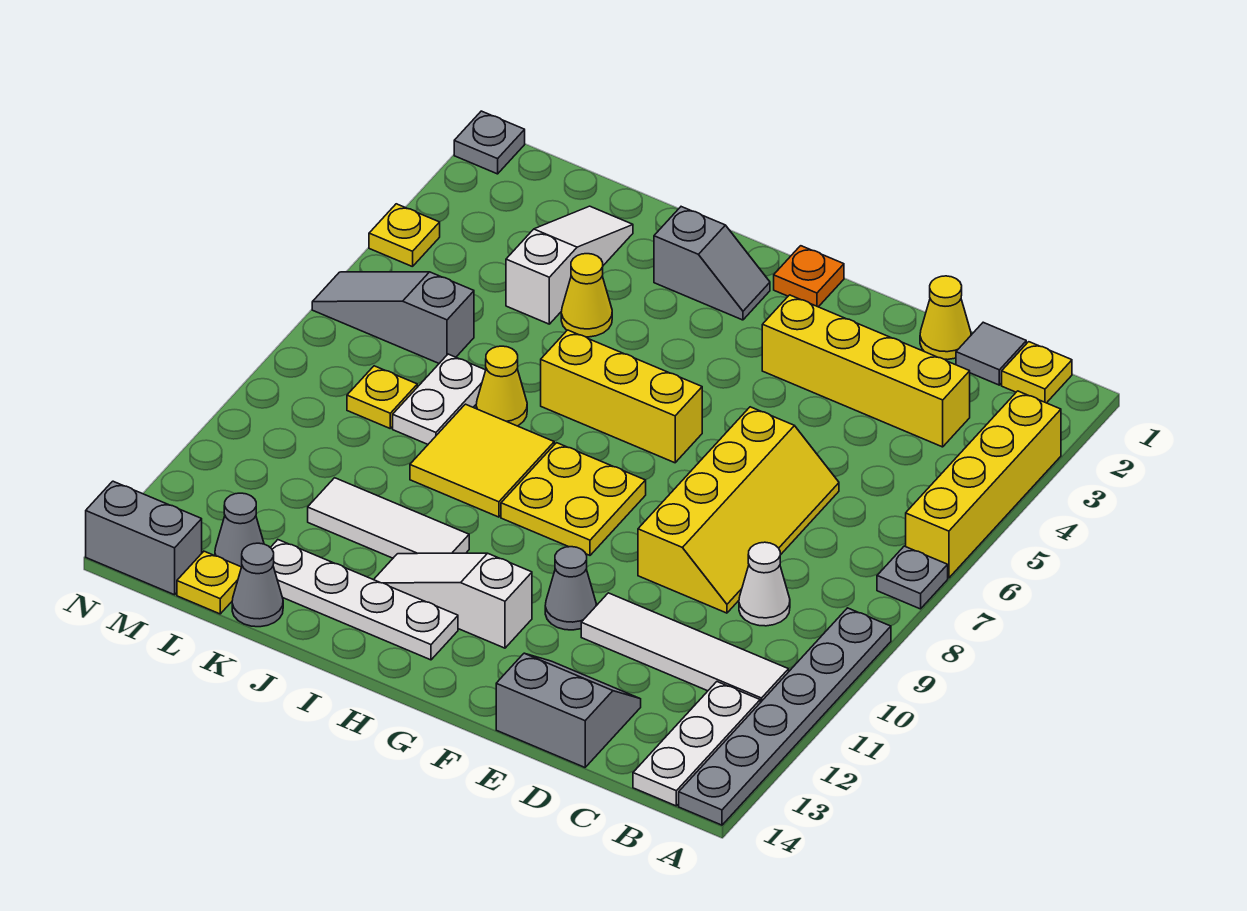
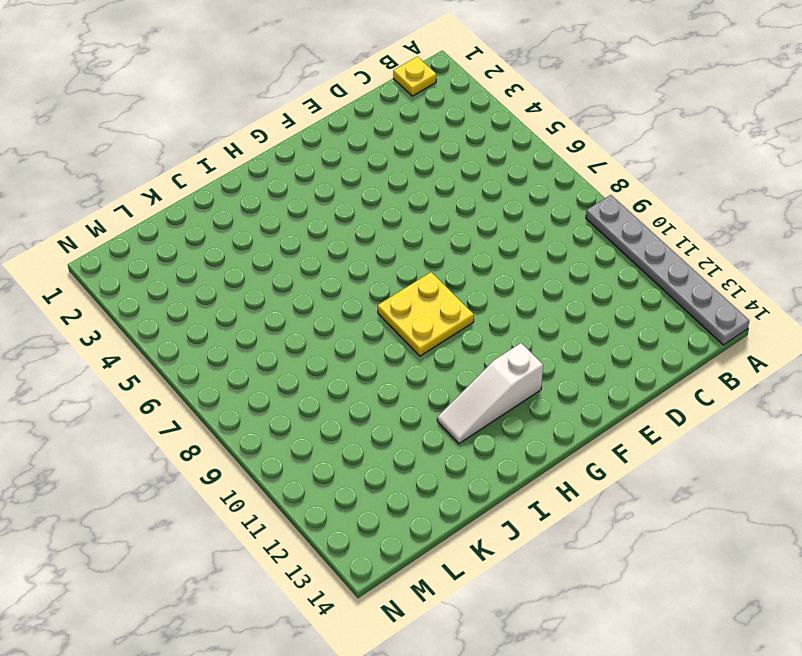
none -> yellow 1x4 brick [906,391,1061,578]
none -> grey 1x1 plate [877,546,948,609]
none -> white 1x4 tile [581,593,789,703]
none -> white 1x3 plate [633,682,760,806]

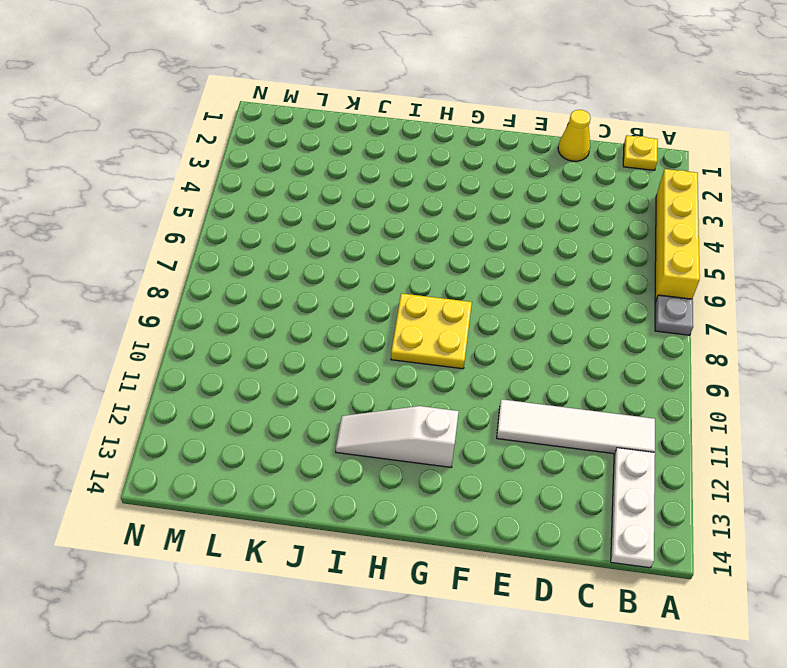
none -> grey 1x6 plate [679,608,891,825]
none -> grey 1x1 tile [956,322,1026,385]
none -> yellow 1x4 brick [762,295,970,447]
none -> white 1x1 cone [739,542,790,626]

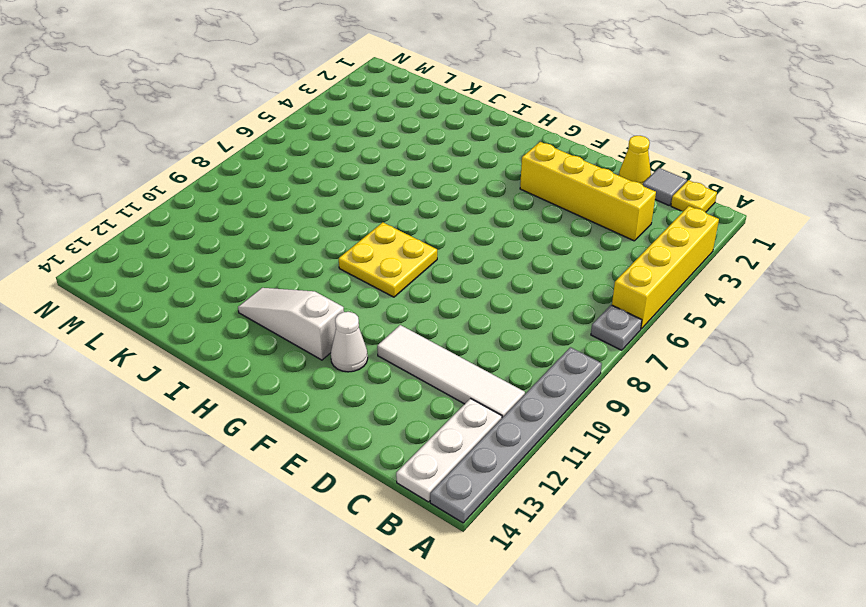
white 1x1 cone [331,312,368,372] -> white 1x1 cone moved to [739,542,790,626]
none -> yellow 2x4 slope [638,407,839,613]
none -> grey 2x2 slope [496,653,641,767]
none -> grey 1x1 cone [545,547,596,630]
none -> orange 1x1 plate [774,246,844,307]

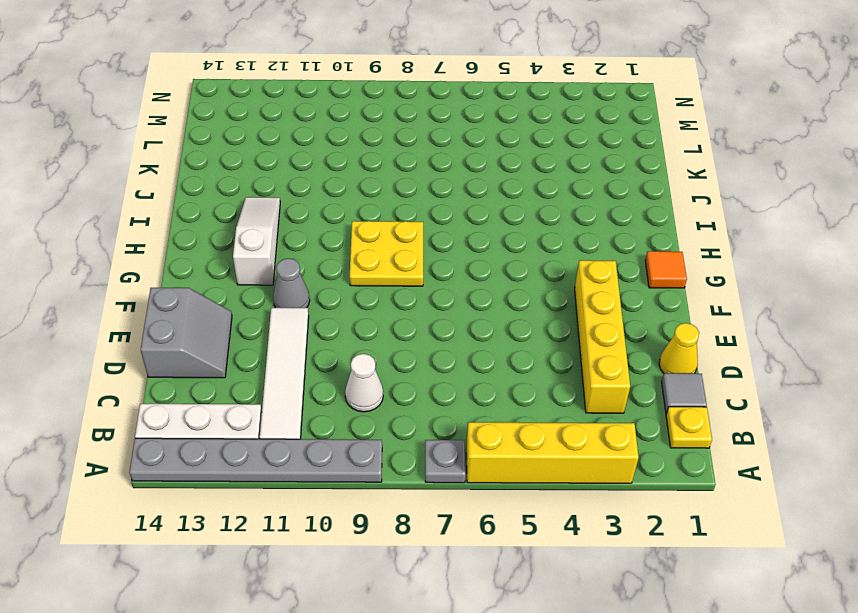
orange 1x1 tile [645,251,687,288] -> orange 1x1 plate [774,246,844,307]
none -> yellow 2x4 slope [638,407,839,613]
none -> yellow 1x3 brick [541,330,702,463]
none -> grey 1x2 slope [654,207,770,320]
none -> white 1x4 plate [270,540,458,660]

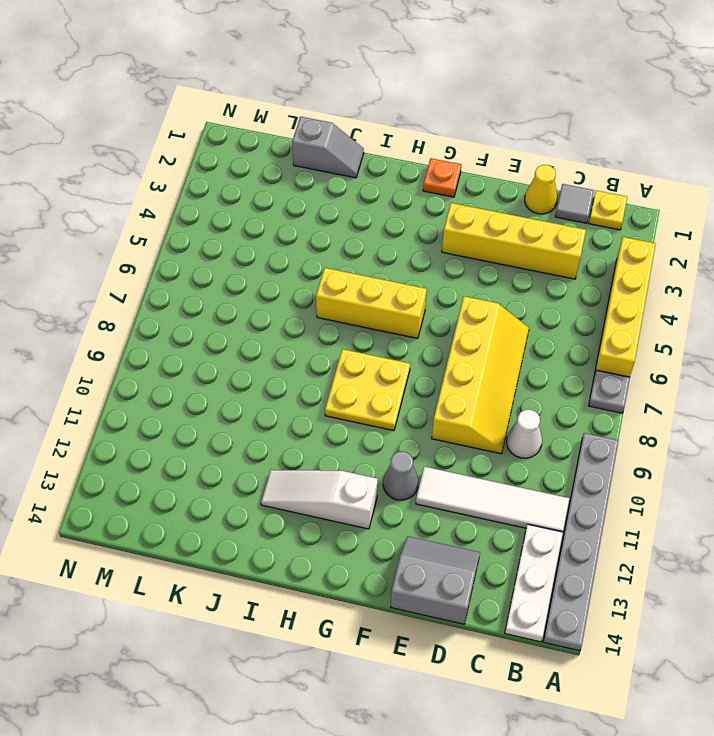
grey 1x2 slope [292,117,364,178] -> grey 1x2 slope moved to [654,207,770,320]
none -> white 1x4 plate [270,540,458,660]
none -> yellow 2x2 tile [410,404,554,517]
none -> white 1x3 tile [308,478,469,558]
none -> yellow 1x1 cone [561,254,612,337]

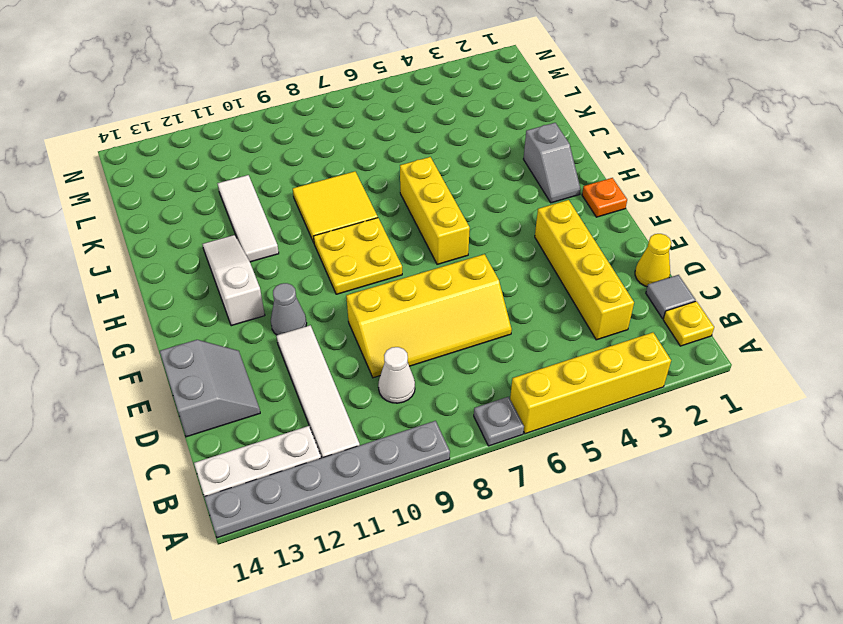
none -> white 1x4 plate [270,540,458,660]
none -> yellow 1x1 cone [561,254,612,337]
none -> yellow 1x1 cone [476,346,527,426]
none -> white 1x3 slope [506,206,633,324]

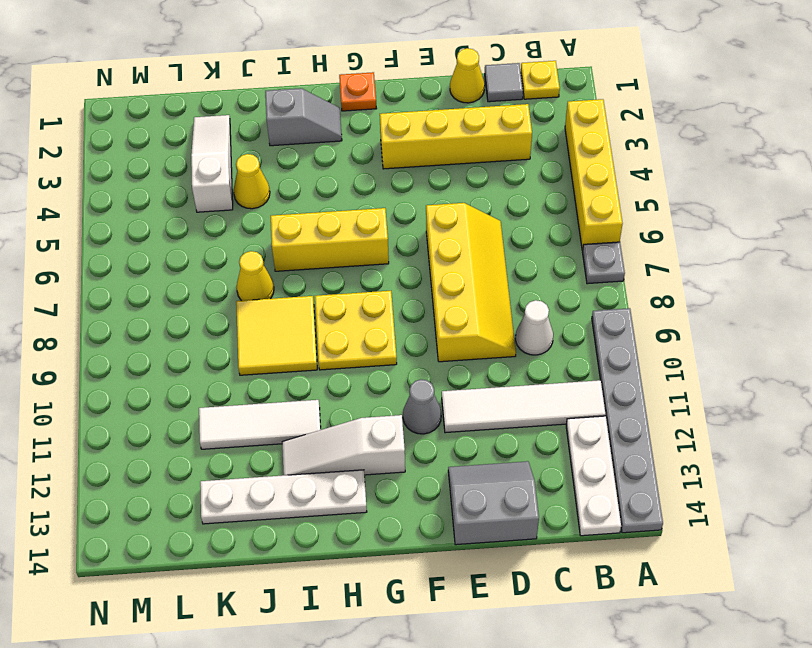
none -> white 1x2 plate [393,354,486,444]
none -> grey 1x1 cone [232,543,283,627]
none -> grey 1x3 slope [312,272,474,363]
none -> yellow 1x1 plate [347,366,417,428]

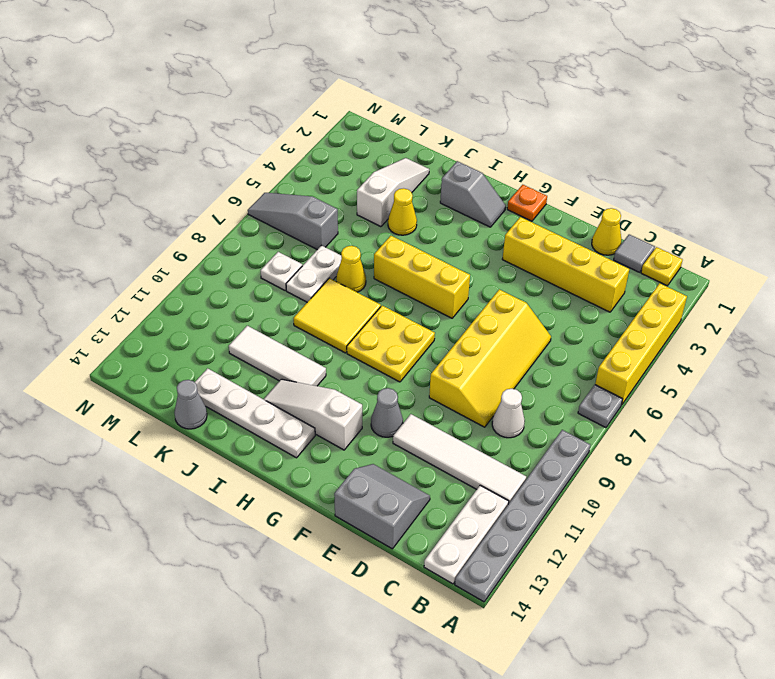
white 1x1 plate [261,252,302,290] -> yellow 1x1 plate [347,366,417,428]
none -> grey 1x1 cone [215,493,264,567]
none -> yellow 1x1 plate [177,551,241,614]
none -> grey 1x2 brick [86,481,202,595]
none -> grey 1x1 plate [454,111,525,174]

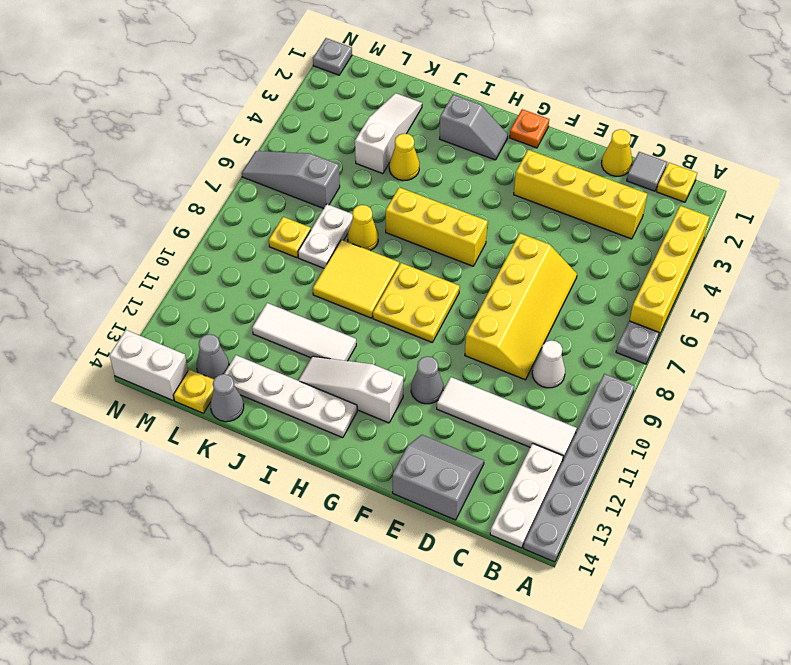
white 1x2 brick [109,330,188,400] -> grey 1x2 brick [86,481,202,595]
none -> yellow 1x1 plate [369,204,440,267]

